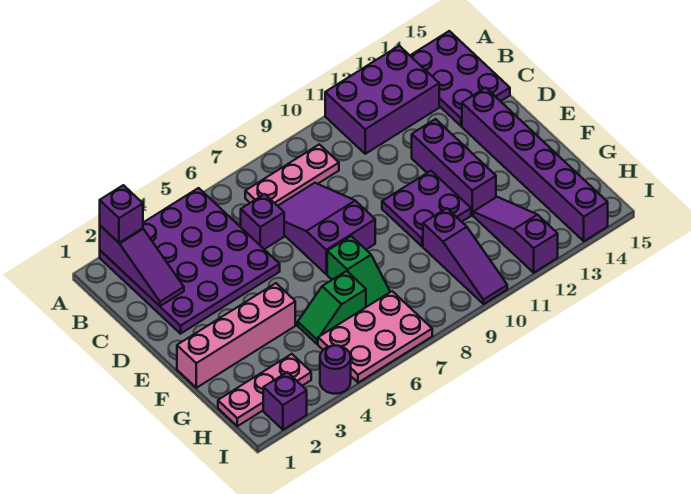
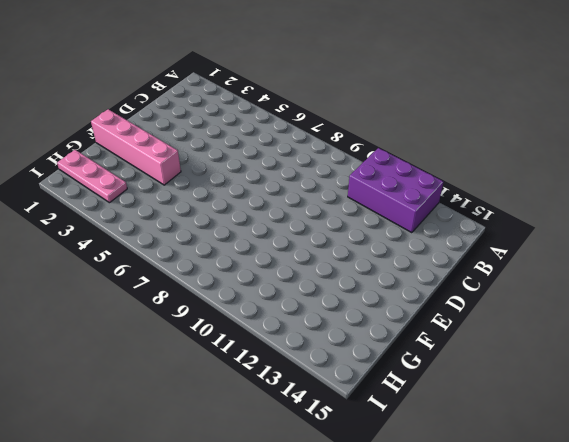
none -> purple 4x4 plate [100,188,280,334]
none -> purple 2x3 plate [410,31,510,126]
none -> pink 1x3 plate [245,144,339,206]

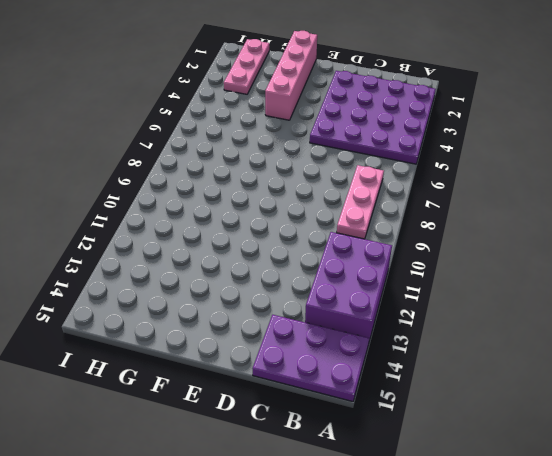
none -> purple 1x1 brick [241,194,284,249]
none -> purple 2x3 slope [278,183,375,274]
none -> purple 1x3 brick [412,119,496,215]

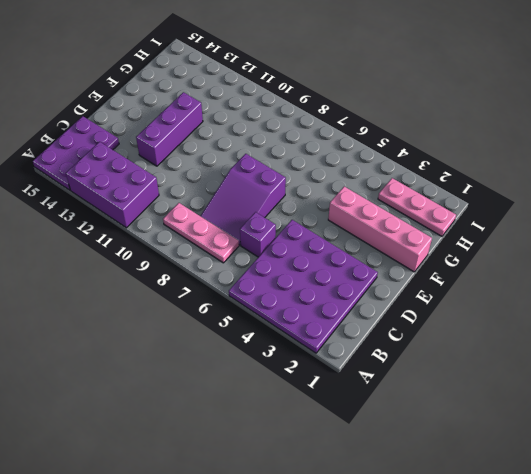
none -> purple 1x6 brick [462,88,608,241]
none -> purple 2x2 plate [382,171,471,246]
none -> green 1x2 slope [327,236,390,307]

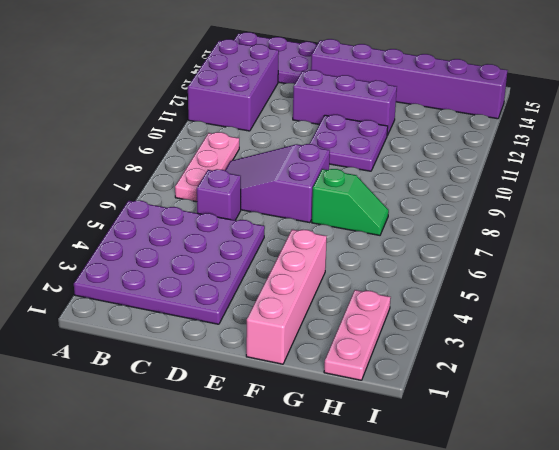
none -> green 1x2 slope [298,271,366,344]
none -> purple 1x3 slope [423,208,507,304]
none -> purple 1x3 slope [473,197,558,273]

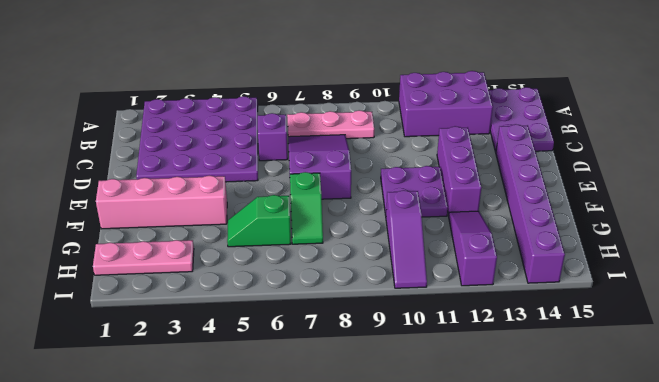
none -> pink 2x3 plate [318,291,432,383]
none -> purple 1x1 brick [263,372,307,430]
none -> purple 1x1 round brick [320,346,351,394]

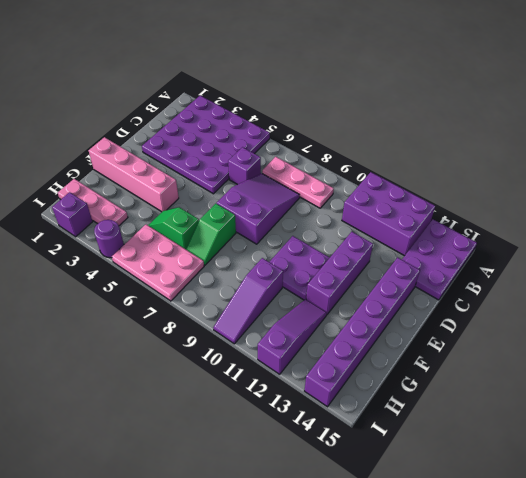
none -> purple 1x3 slope [100,226,184,306]
none -> purple 1x1 brick [100,185,143,243]

